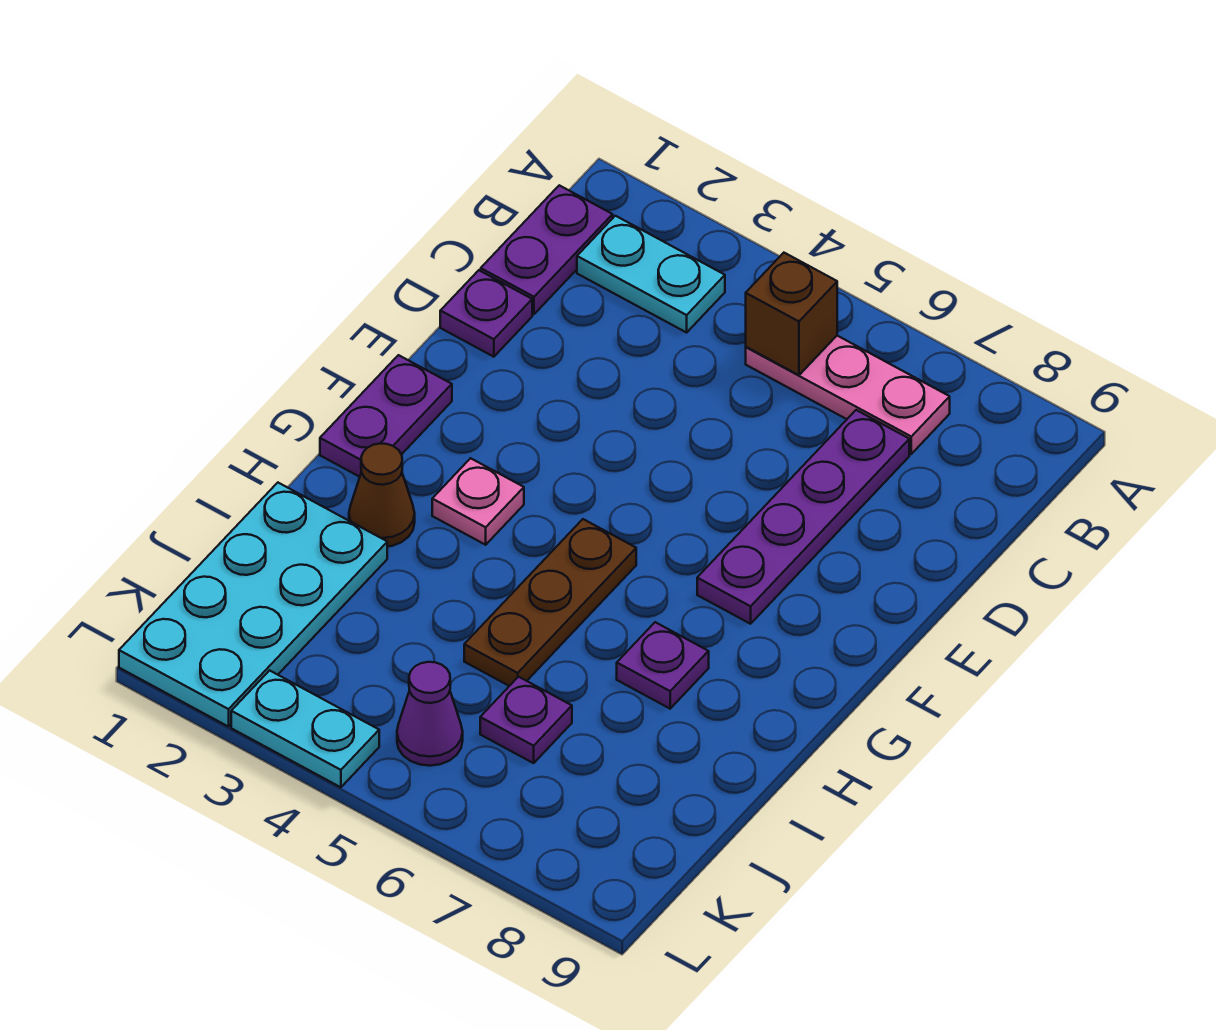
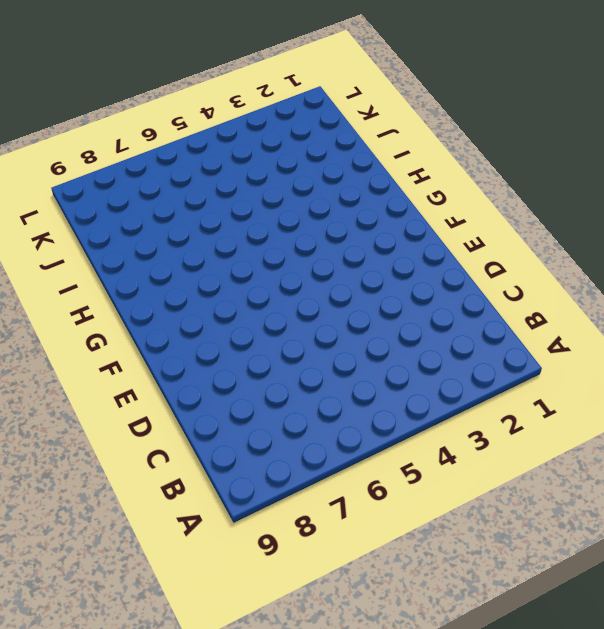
none -> purple 1x2 plate [481,185,613,314]
none -> cyan 1x2 plate [577,216,725,333]
none -> pink 1x3 plate [746,336,950,454]

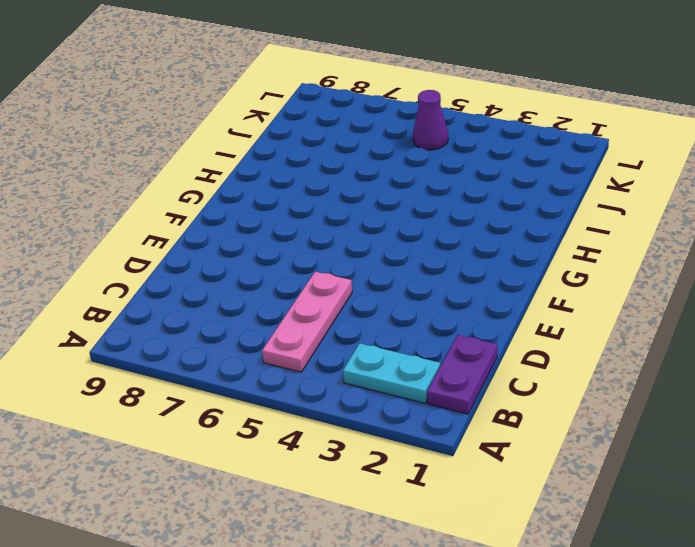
pink 1x3 plate [262,272,352,372] -> pink 1x3 plate turned to [746,336,950,454]
none -> purple 1x4 plate [697,410,909,624]
none -> purple 1x1 plate [440,270,532,357]
none -> purple 1x2 plate [320,355,452,477]

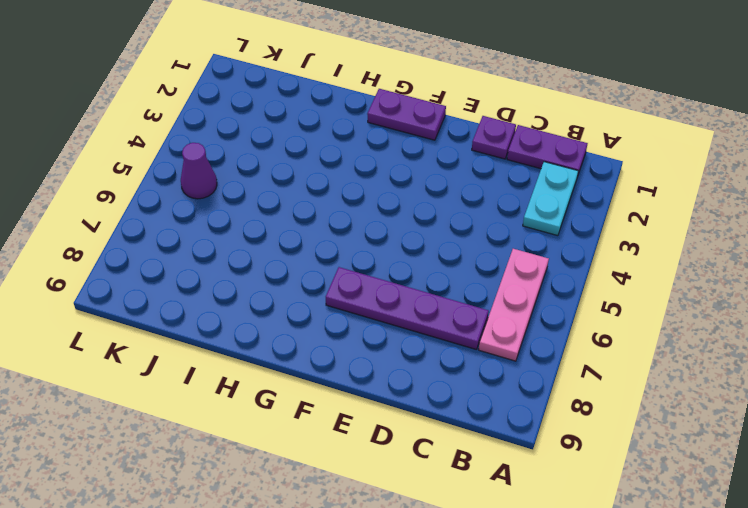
none -> pink 1x1 plate [432,458,524,545]
none -> brown 1x3 plate [464,519,636,686]
none -> brown 1x1 cone [349,443,415,547]

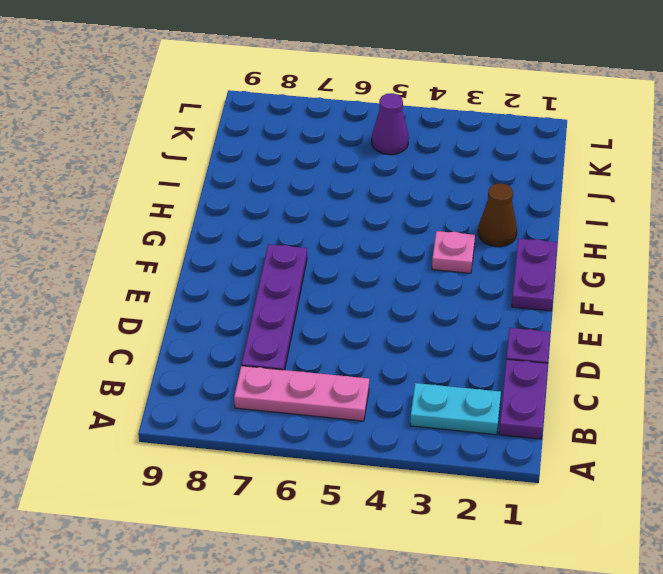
none -> brown 1x3 plate [464,519,636,686]
none -> purple 1x1 plate [617,622,709,709]
none -> cyan 2x4 plate [119,483,387,727]

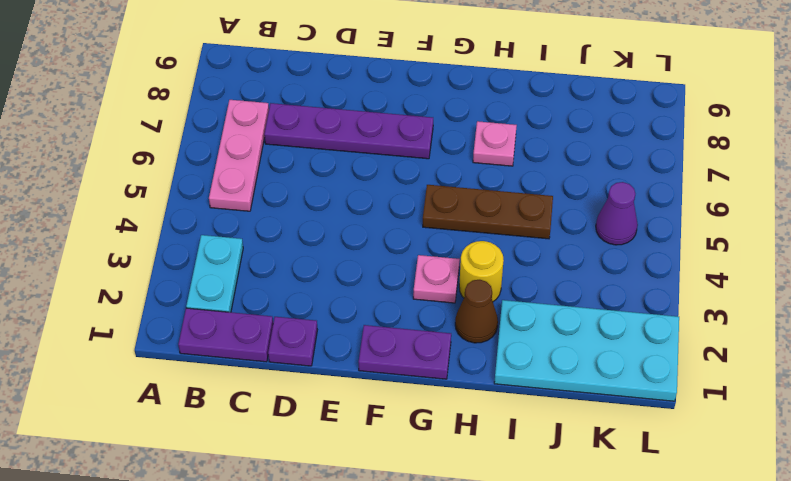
yellow 1x1 round brick [459,241,504,301] -> none
pink 1x1 plate [473,121,517,166] -> purple 1x1 plate [617,622,709,709]
none -> purple 1x1 plate [480,677,572,763]
none -> cyan 1x2 plate [231,670,379,787]
none -> brown 1x1 brick [746,253,837,375]

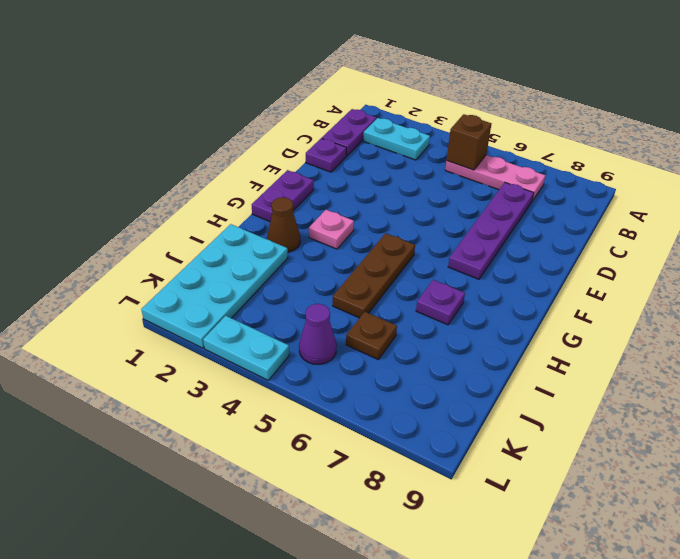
brown 1x1 plate [346,312,397,359] -> purple 1x1 plate [480,677,572,763]

